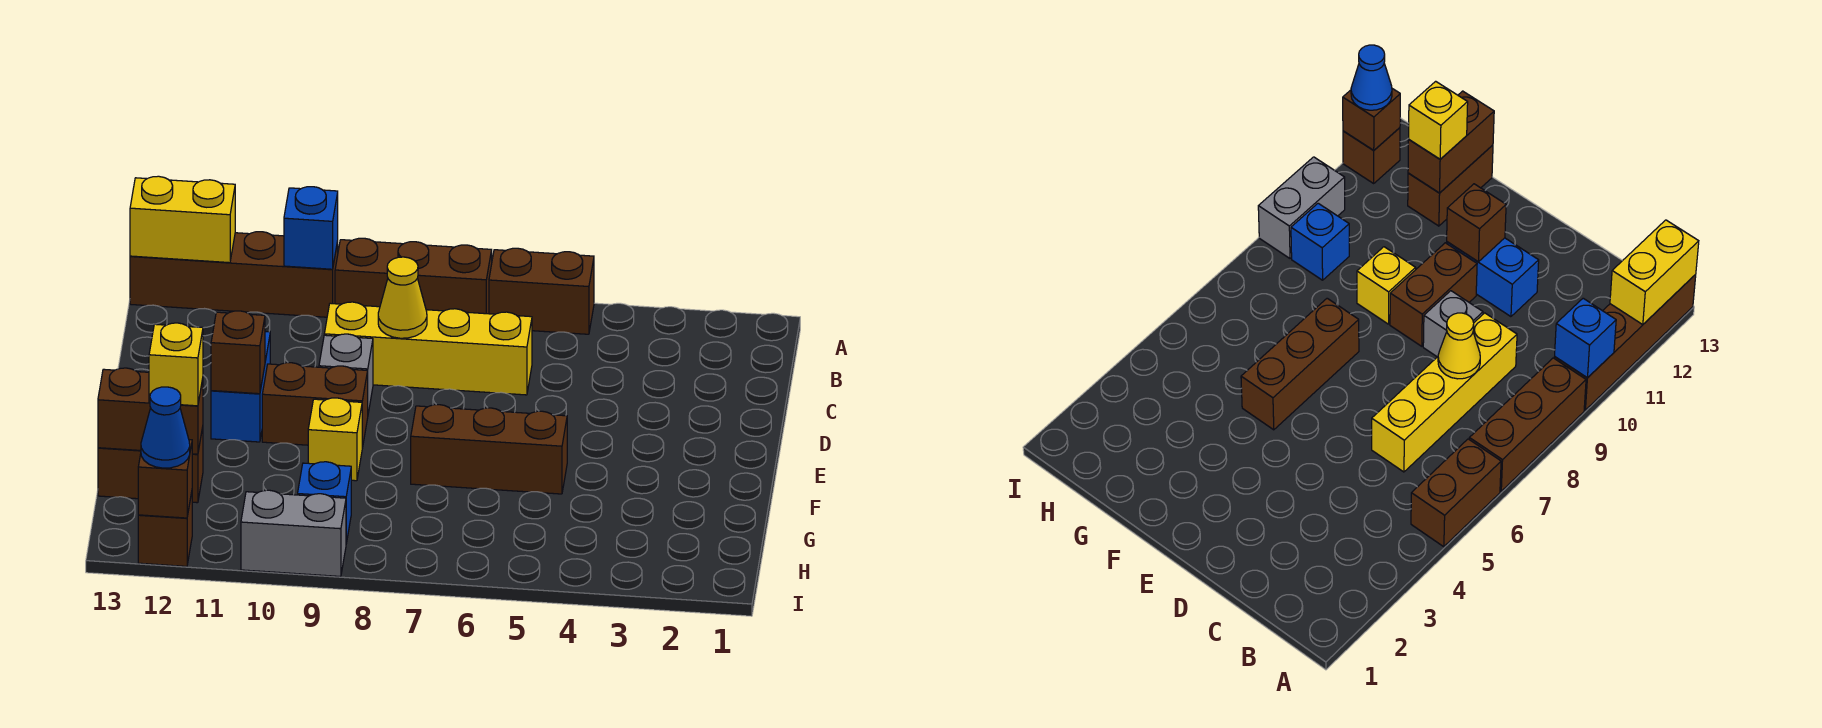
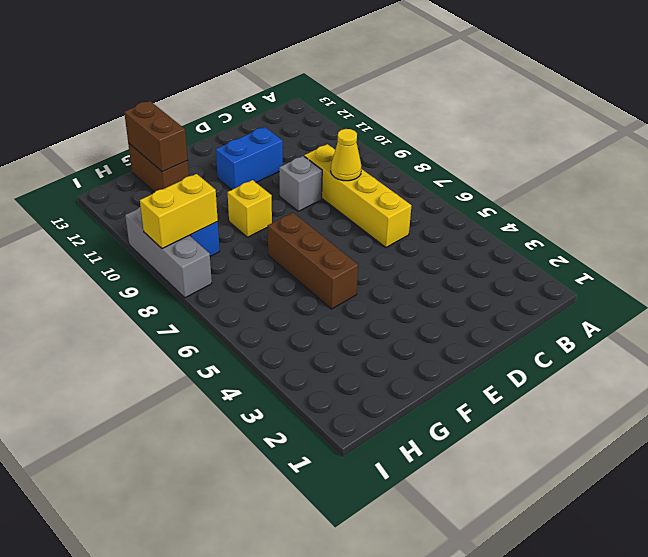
yellow 1x2 brick [140,174,218,249] -> yellow 1x2 brick turned to [130,176,235,263]
grey 1x3 brick [125,207,212,298] -> grey 1x2 brick [241,490,346,576]
none -> brown 1x2 brick [489,248,594,334]
none -> brown 1x3 brick [335,238,492,314]
none -> brown 1x4 brick [130,232,338,317]

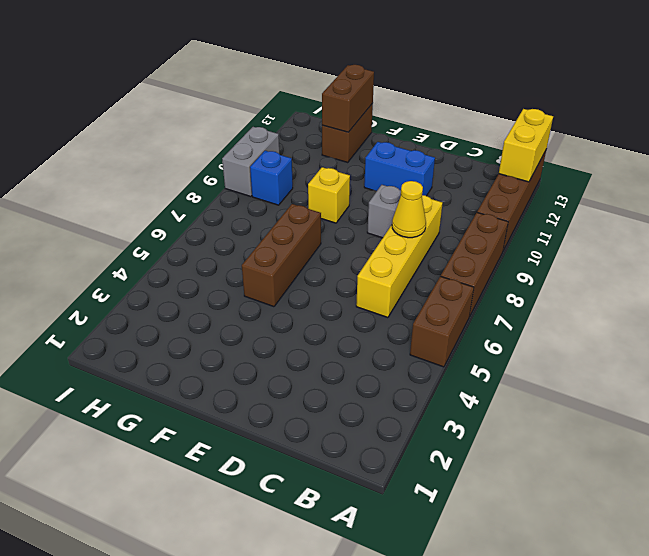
none -> brown 1x2 brick [262,363,368,448]
none -> brown 1x1 brick [138,493,192,566]
none -> blue 1x1 brick [284,187,338,269]

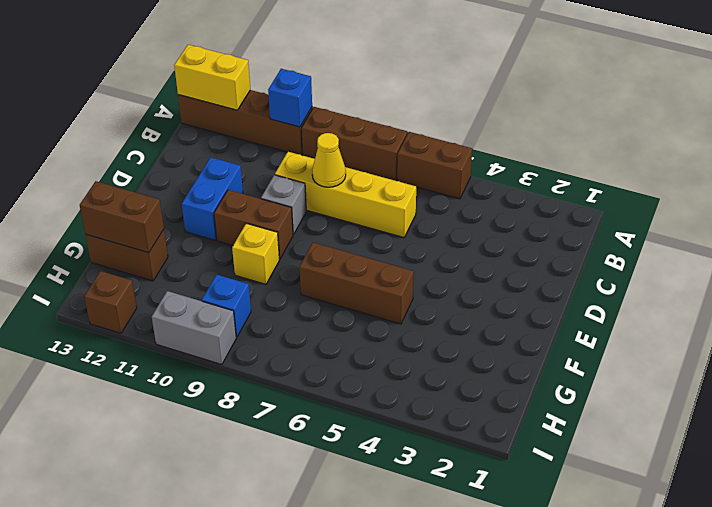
none -> brown 1x1 brick [211,311,265,394]
none -> brown 1x1 brick [138,440,192,518]
none -> yellow 1x1 brick [149,323,203,406]

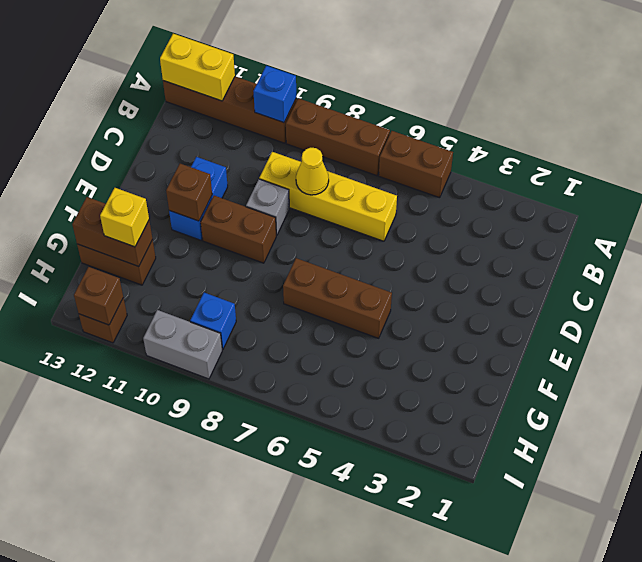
none -> yellow 1x1 brick [308,398,362,481]
none -> blue 1x1 cone [141,387,190,468]

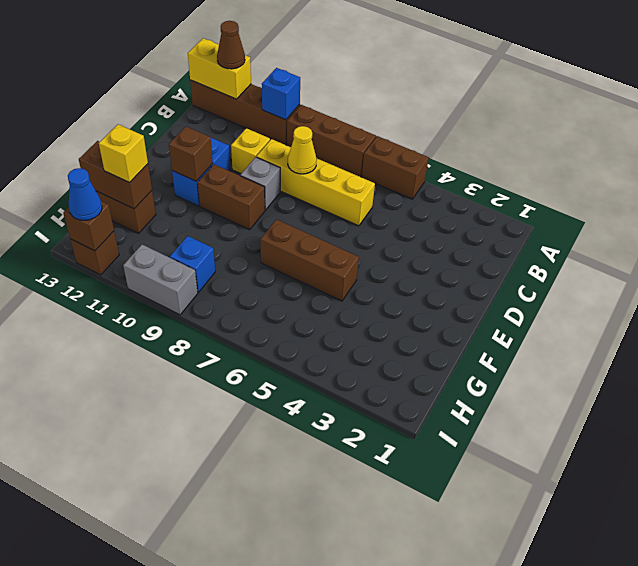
brown 1x1 cone [217,21,245,69] -> none
yellow 1x1 brick [231,128,270,173] -> yellow 1x1 brick moved to [308,398,362,481]

